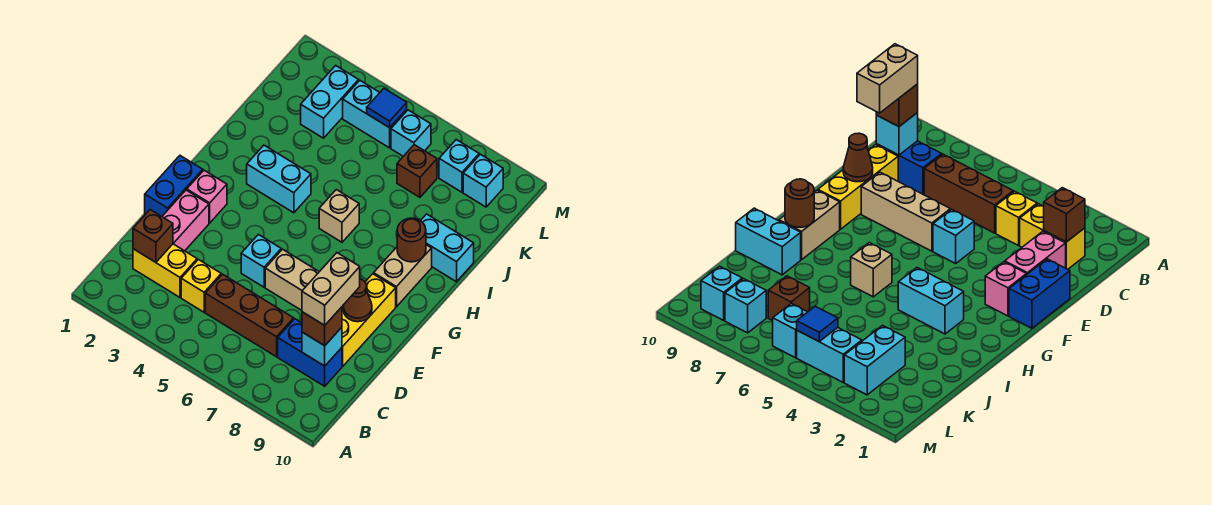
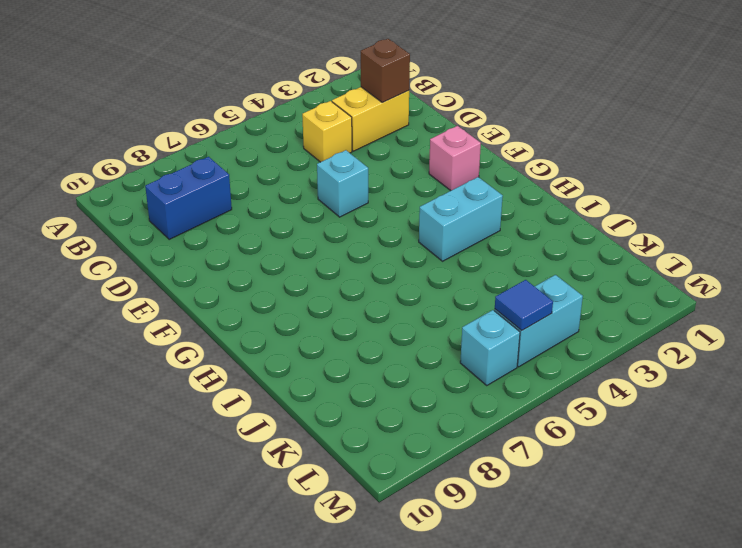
none -> brown 1x3 brick [205,274,294,357]
none -> pink 1x2 brick [162,190,209,251]
none -> yellow 1x3 brick [342,274,396,366]

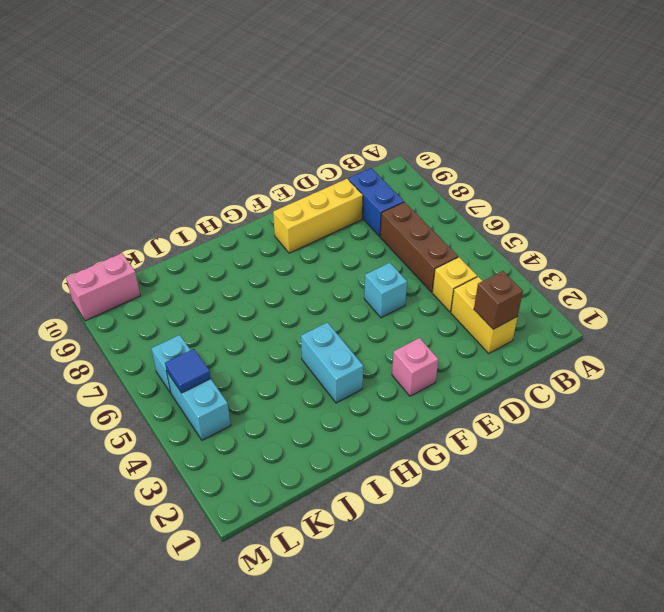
pink 1x2 brick [66,253,140,321] -> pink 1x2 brick moved to [162,190,209,251]
none -> blue 1x2 brick [145,156,203,216]
none -> tan 1x3 brick [265,249,344,310]
none -> tan 1x2 brick [374,245,432,307]

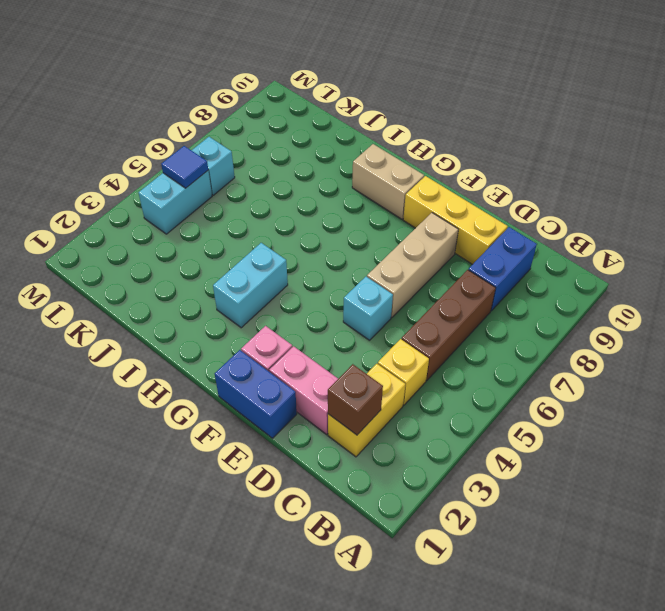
none -> tan 1x1 brick [319,190,359,242]
none -> cyan 1x2 brick [421,214,474,282]
none -> cyan 1x2 brick [301,66,359,138]

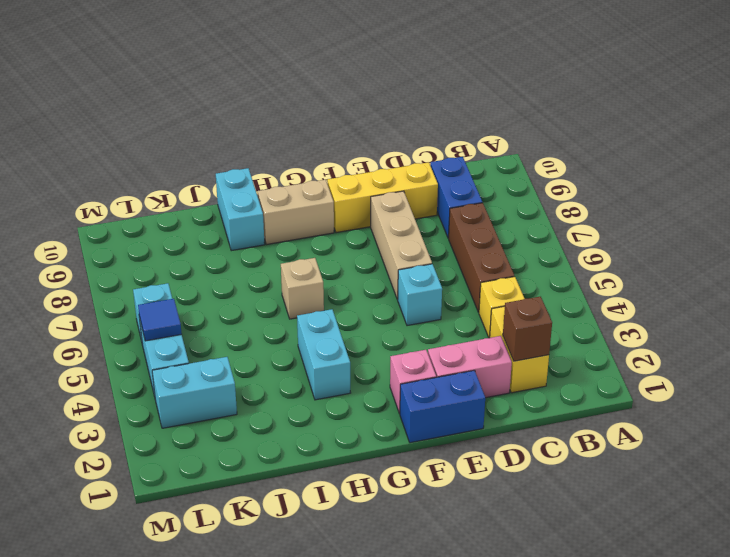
none -> brown 1x1 brick [397,145,437,197]
none -> cyan 1x1 brick [439,140,479,192]
none -> cyan 1x1 brick [463,154,503,207]

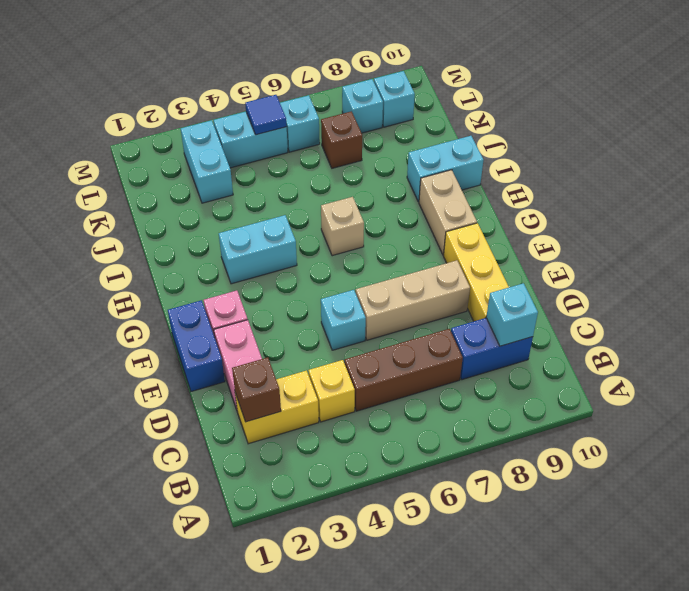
none -> brown 1x1 cone [343,279,372,322]
none -> brown 1x1 round brick [397,218,426,262]
none -> brown 1x1 brick [302,307,342,346]

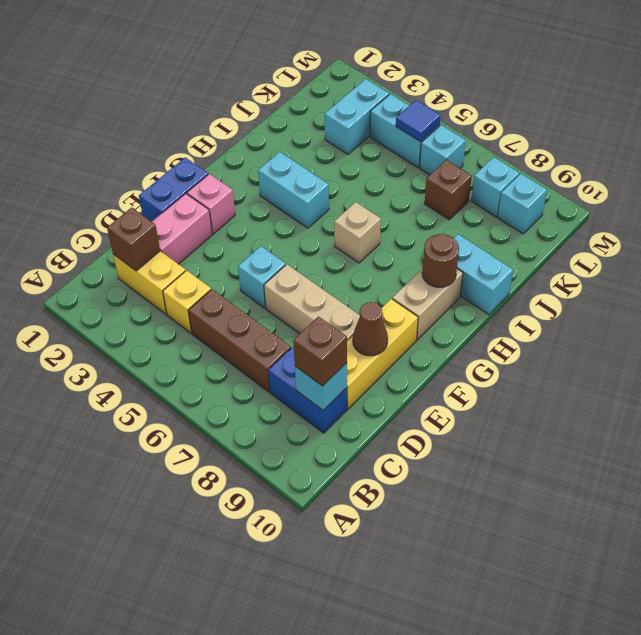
none -> tan 1x2 brick [302,253,360,325]

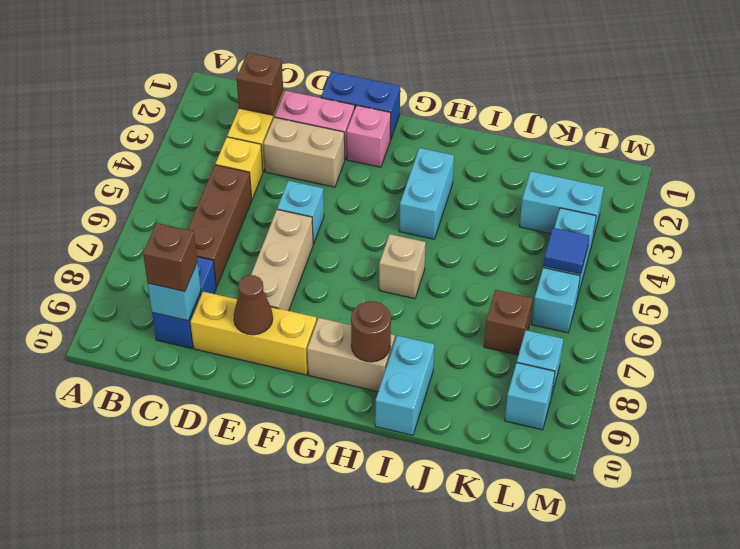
tan 1x2 brick [263,117,345,187] -> tan 1x2 brick moved to [302,253,360,325]

